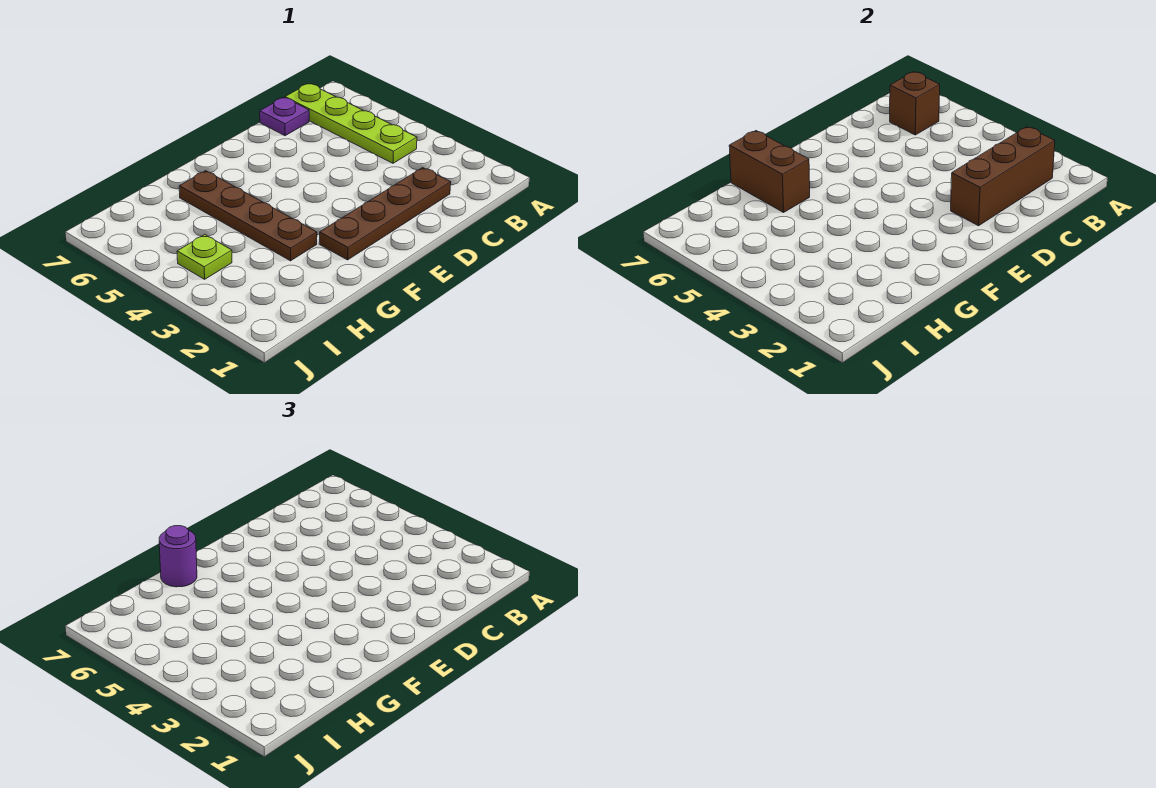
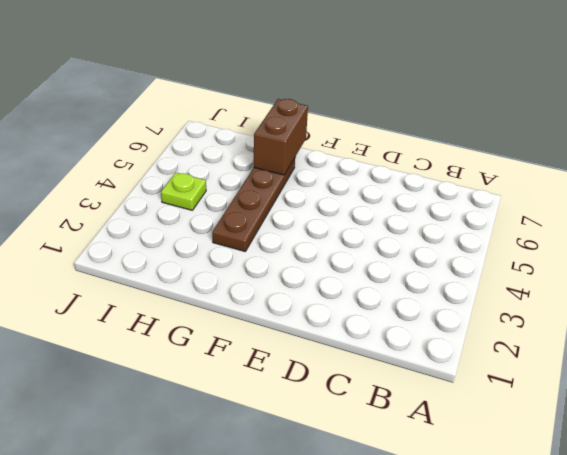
none -> lime 1x4 plate [285,84,417,163]
none -> brown 1x4 plate [319,168,451,260]

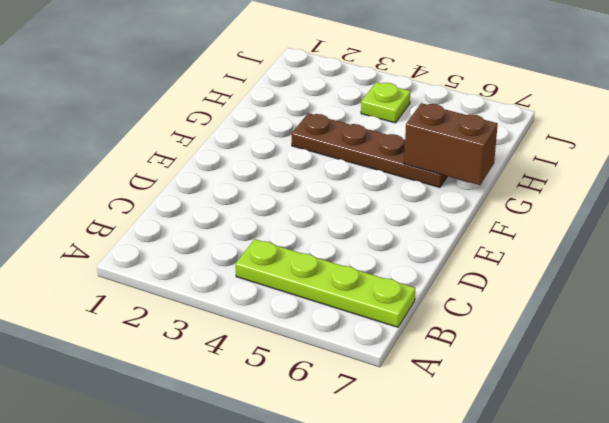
none -> brown 1x4 plate [319,168,451,260]
none -> purple 1x1 plate [260,97,309,136]

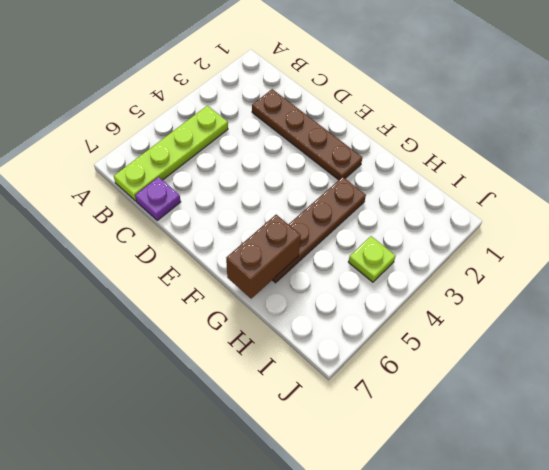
none -> brown 1x3 brick [951,127,1055,226]
none -> brown 1x1 brick [890,72,940,135]

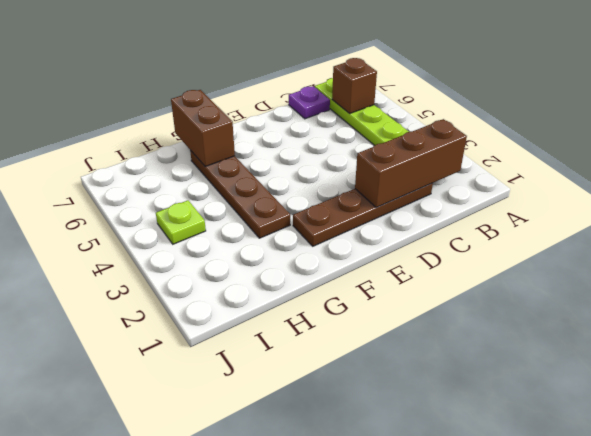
none -> purple 1x1 round brick [159,526,197,587]

